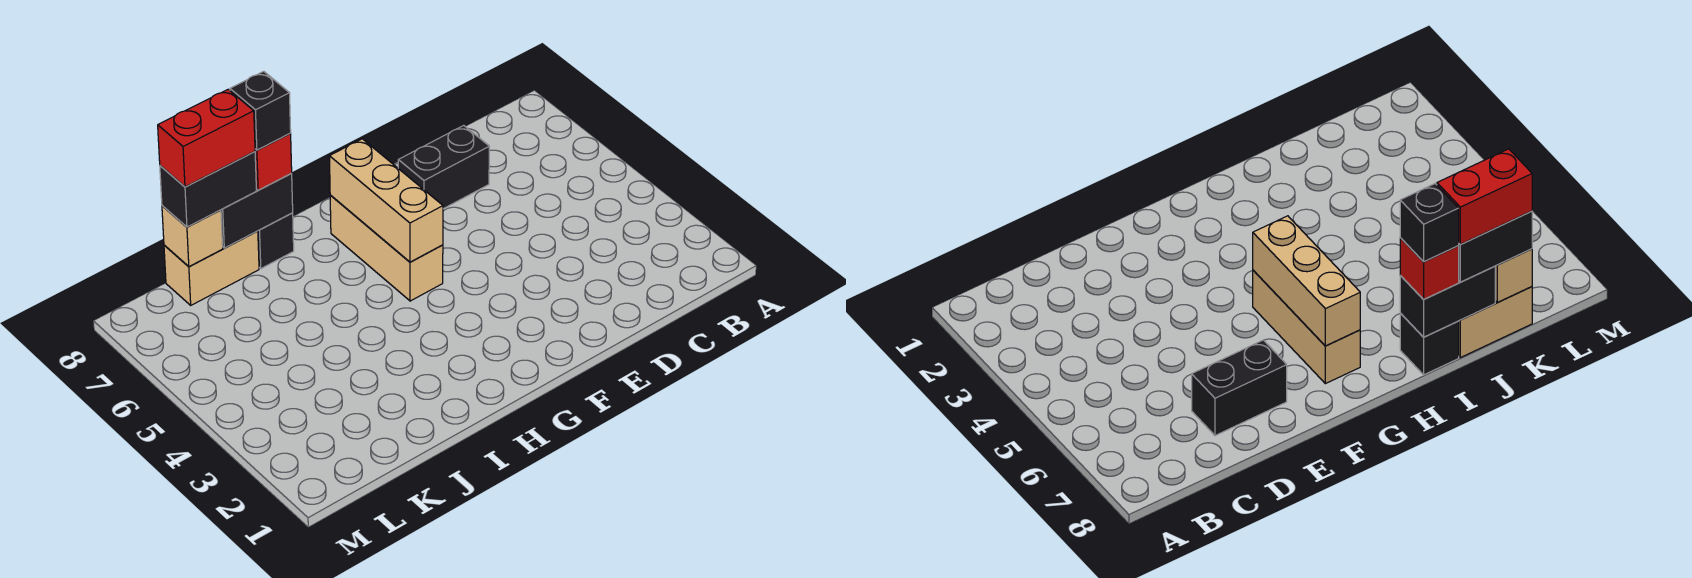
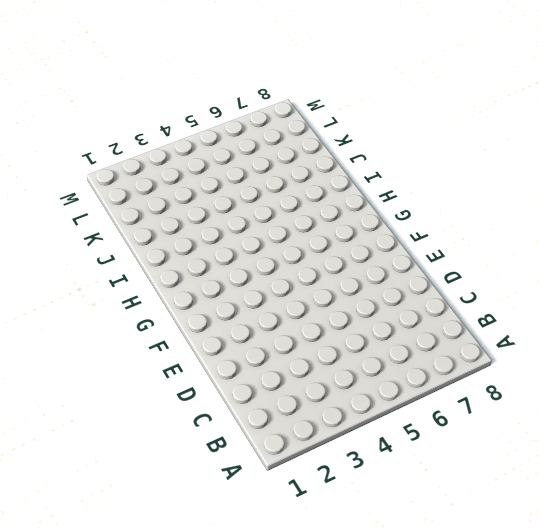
none -> black 1x2 brick [398,125,489,209]
none -> tan 1x3 brick [330,195,443,301]

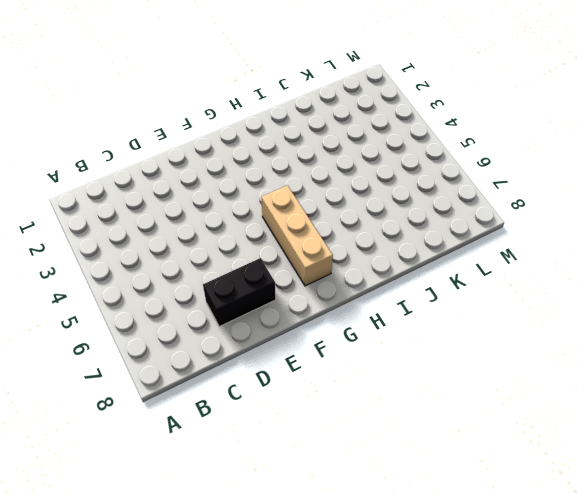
none -> black 1x1 brick [258,213,294,268]
none -> tan 1x2 brick [164,231,259,305]

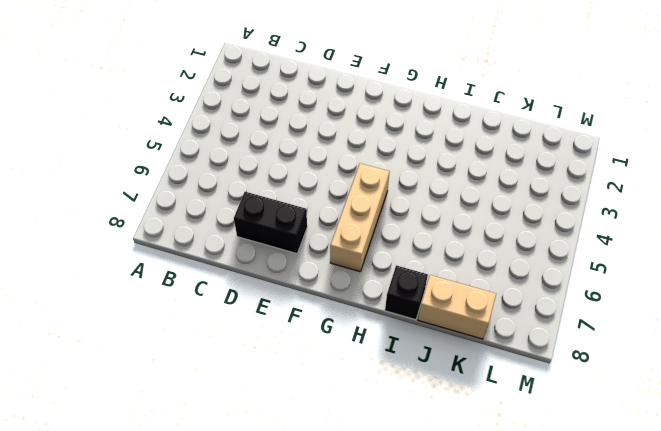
none -> tan 1x3 brick [329,139,443,262]
none -> black 1x2 brick [221,174,293,248]

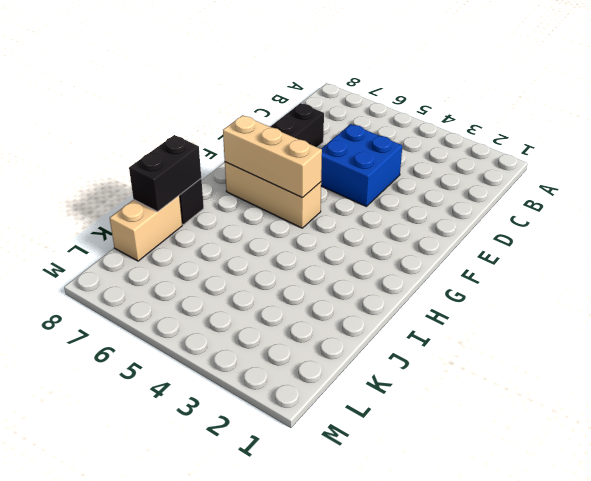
blue 2x2 brick [321,124,402,207] -> none
none -> tan 1x1 brick [162,206,223,266]
none -> red 1x1 brick [255,134,292,190]

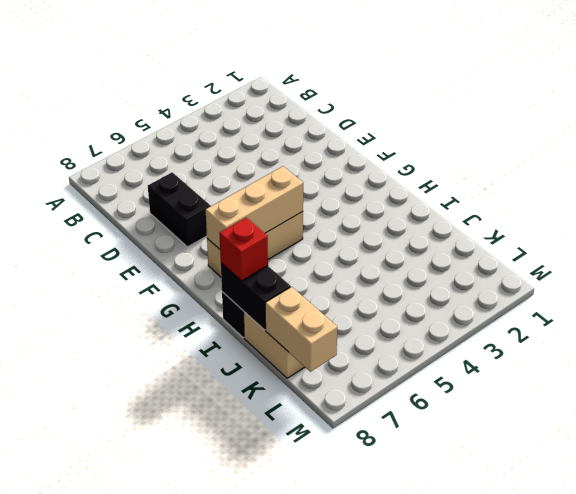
tan 1x2 brick [265,287,337,372] -> tan 1x1 brick [162,206,223,266]
none -> black 1x2 brick [160,151,256,227]
none -> black 1x1 brick [230,71,291,150]

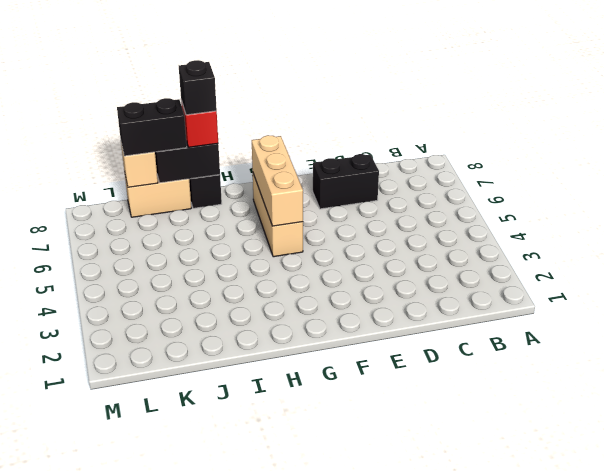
none -> red 1x2 brick [158,90,255,187]

